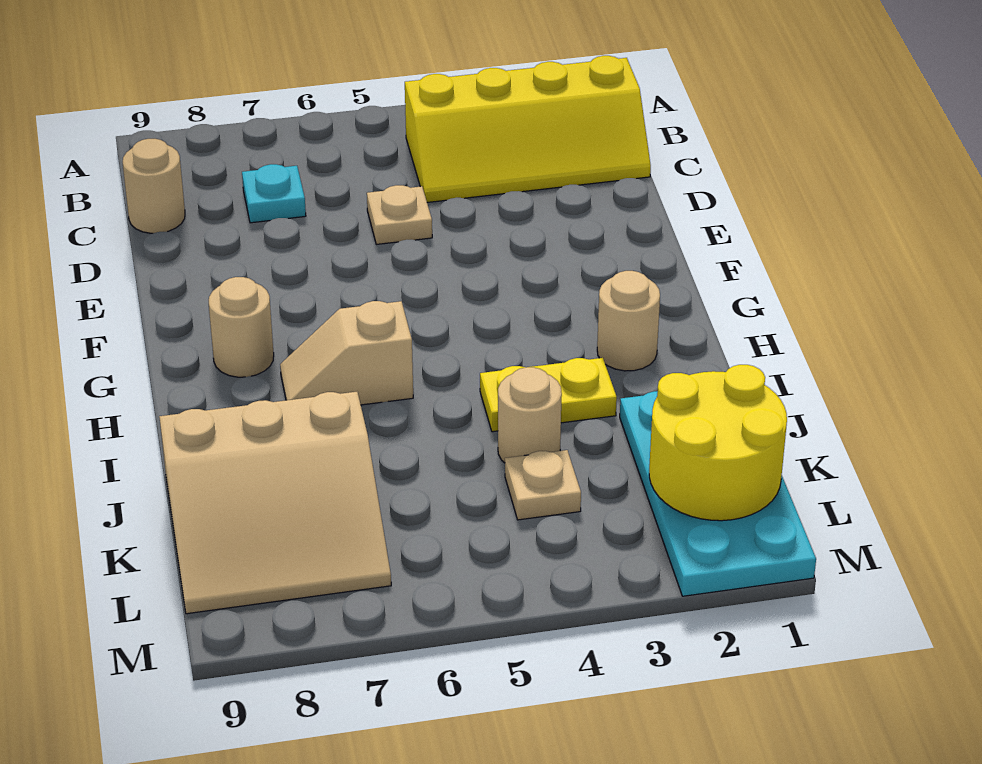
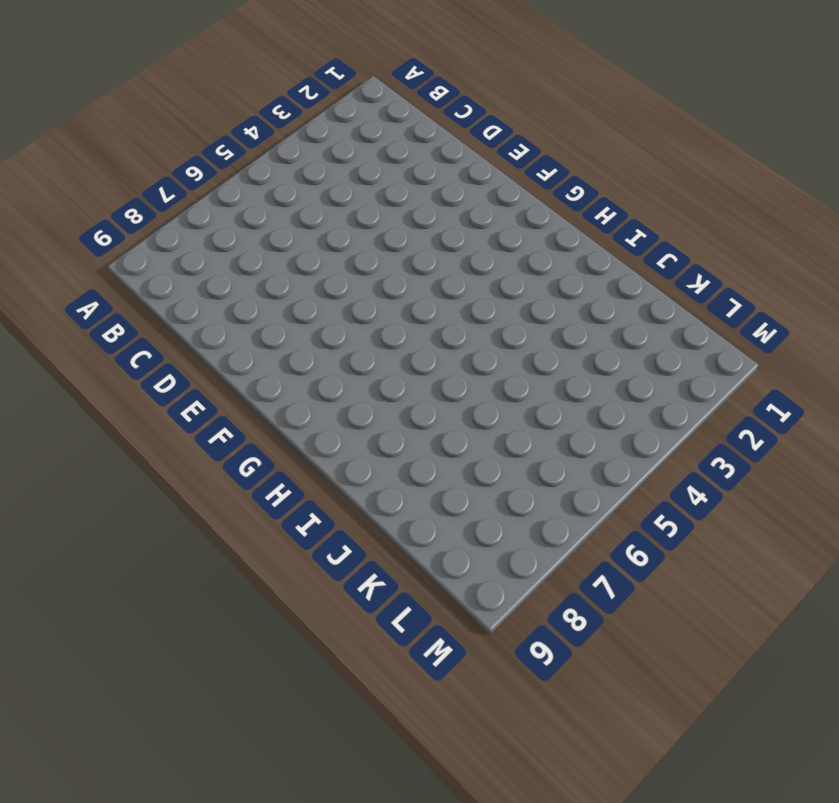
none -> yellow 2x4 slope [405,56,651,202]
none -> cyan 1x1 plate [242,164,306,223]
none -> tan 1x1 round brick [123,139,185,233]

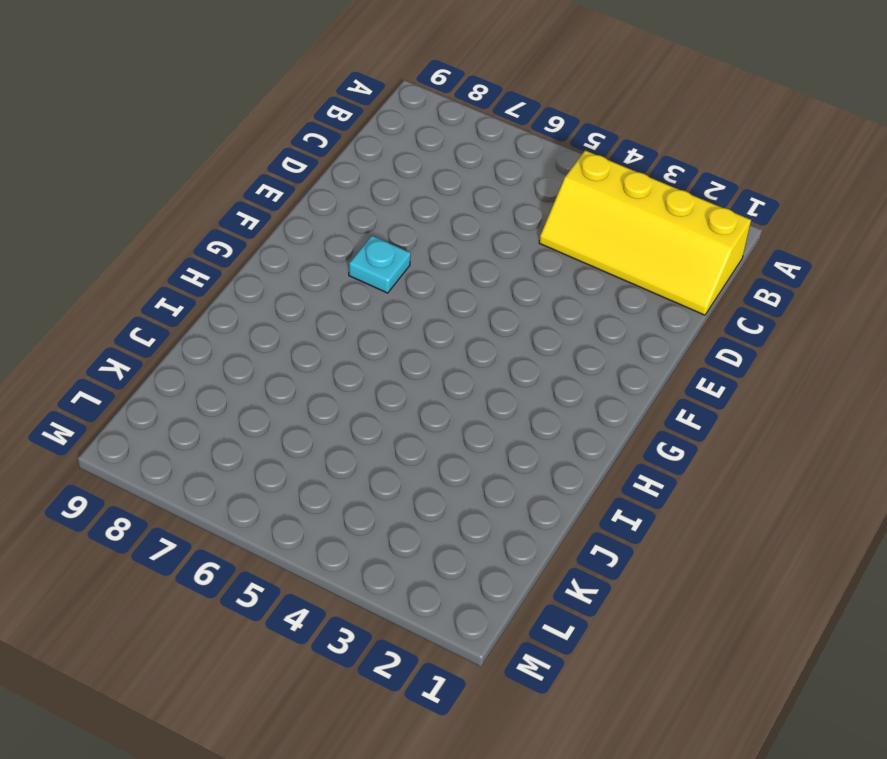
cyan 1x1 plate [349,236,411,293] -> cyan 1x1 plate moved to [242,164,306,223]
none -> tan 1x1 round brick [123,139,185,233]
none -> tan 1x1 plate [367,185,432,244]
none -> tan 1x1 round brick [209,277,274,377]

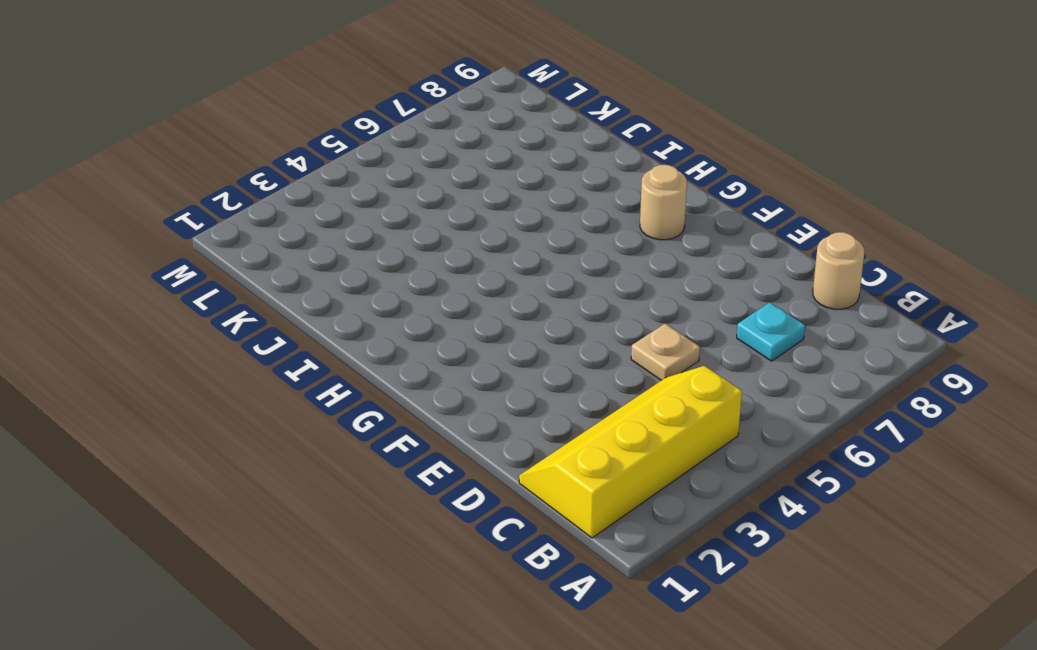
none -> tan 1x1 round brick [597,271,660,371]
none -> tan 1x2 slope [280,301,413,405]
none -> yellow 1x2 plate [480,358,617,432]

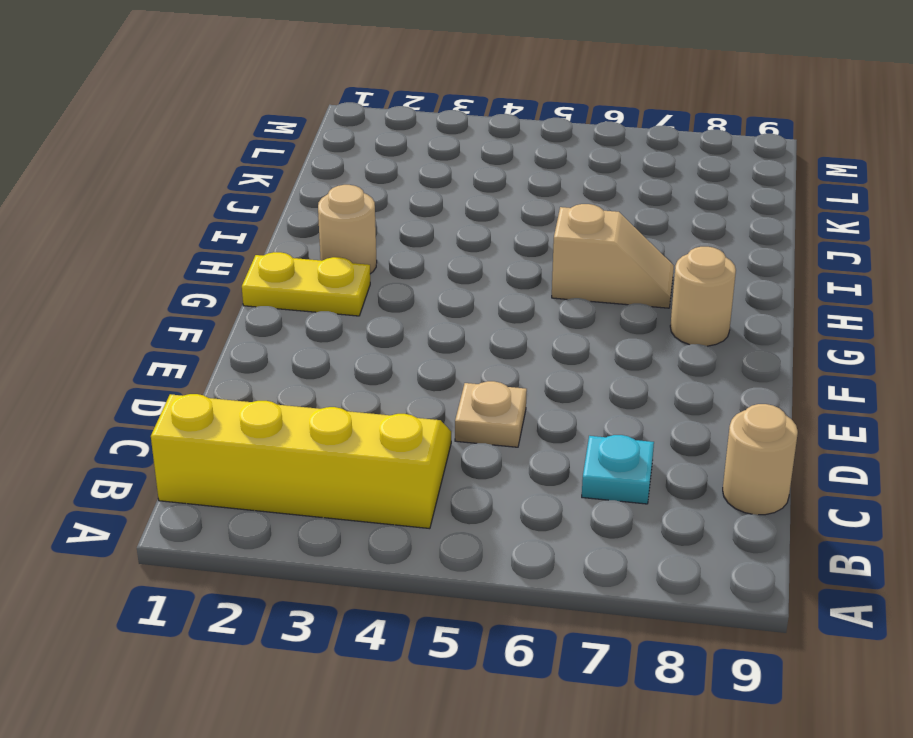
yellow 1x2 plate [242,252,370,316] -> yellow 1x2 plate moved to [480,358,617,432]
none -> cyan 2x4 plate [620,391,816,596]
none -> tan 1x1 round brick [498,367,562,463]
none -> tan 3x3 slope [159,392,391,614]

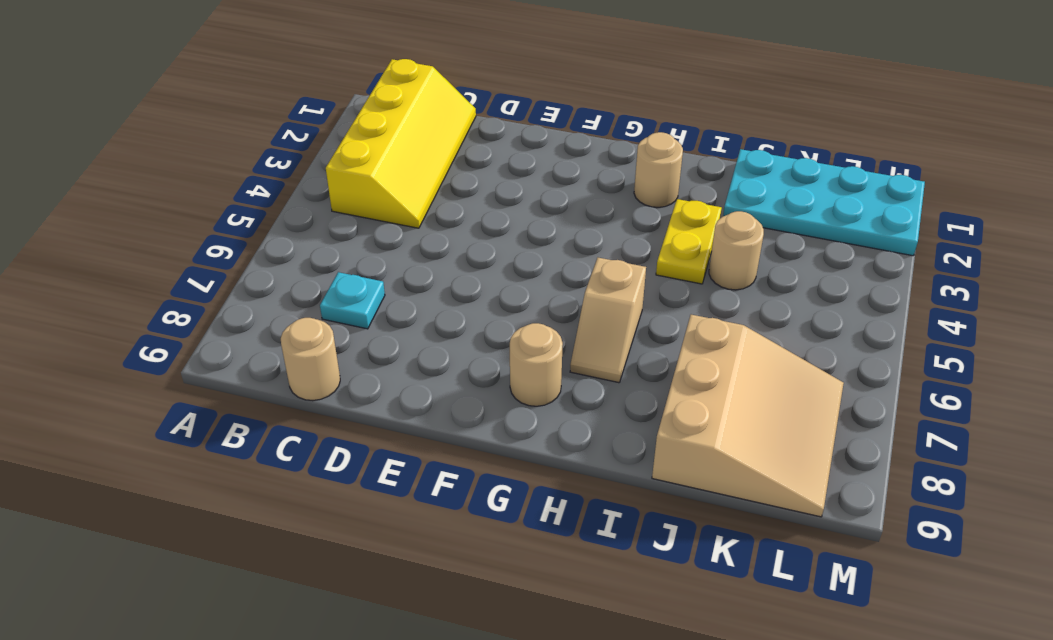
none -> tan 1x1 plate [367,185,432,244]
none -> tan 1x1 plate [505,450,581,520]
none -> yellow 2x2 round brick [649,365,787,521]

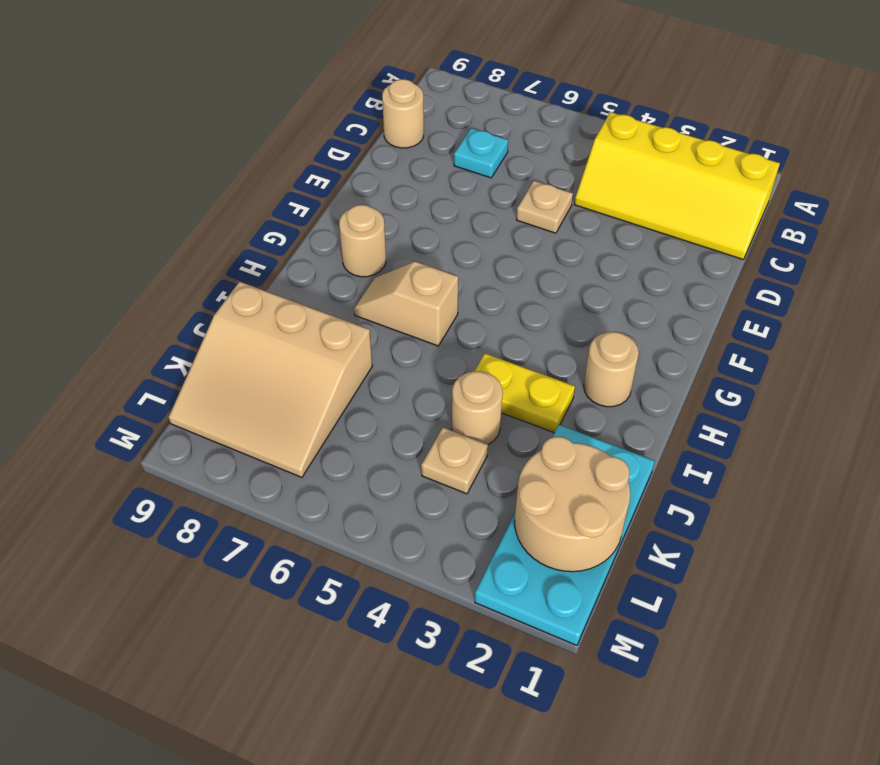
tan 2x2 round brick [515,437,630,572] -> yellow 2x2 round brick [649,365,787,521]

